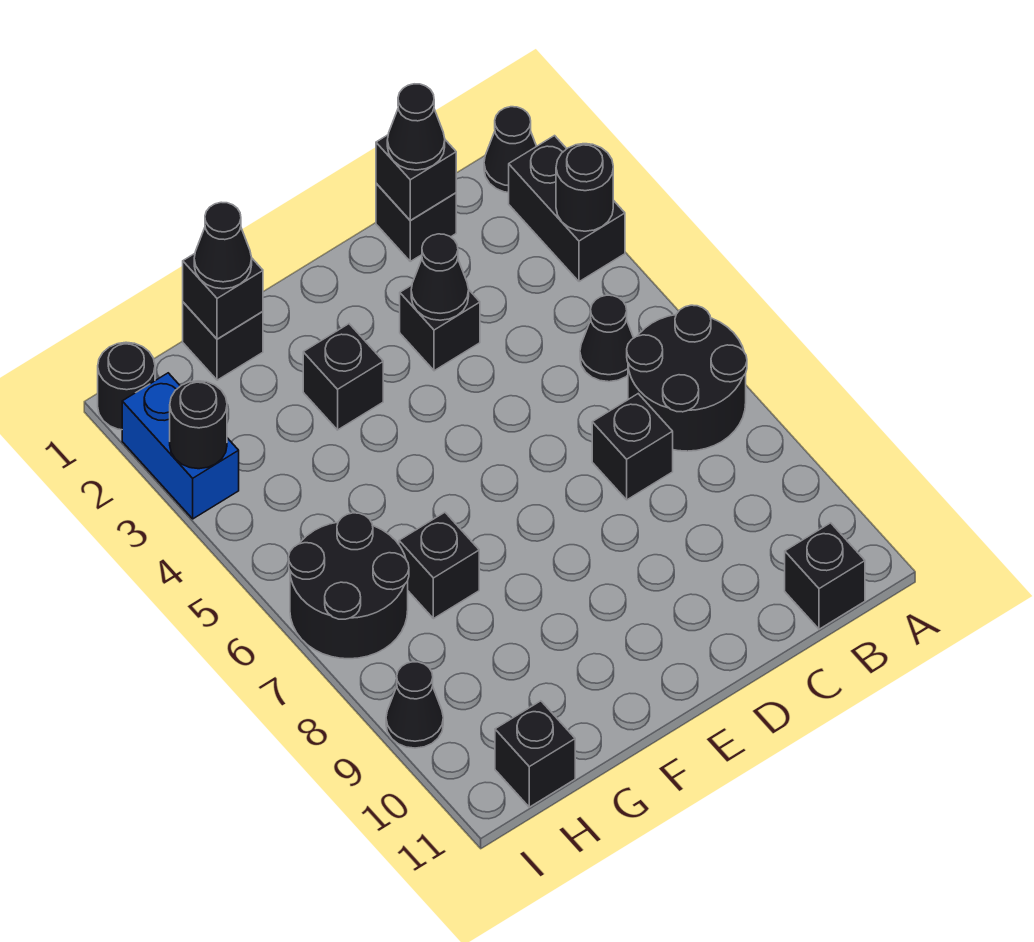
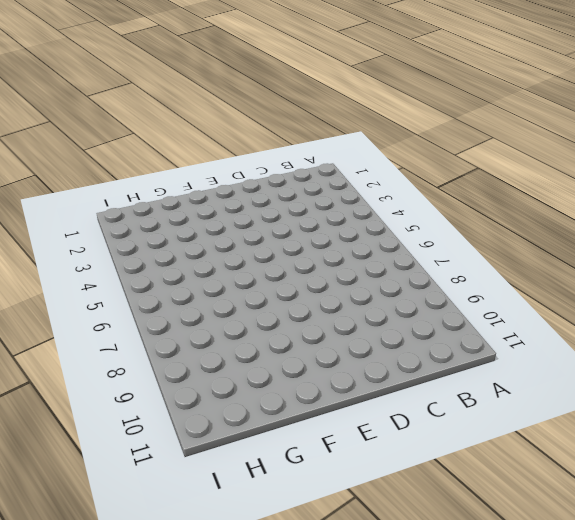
none -> black 1x1 cone [484,107,536,192]
none -> black 1x2 brick [509,136,625,282]
none -> black 2x2 round brick [627,305,747,451]

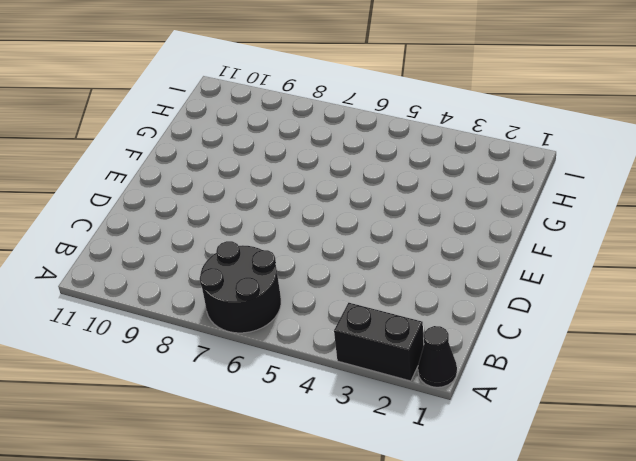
none -> black 1x1 cone [580,295,633,382]
none -> black 1x1 brick [785,523,865,629]
none -> black 1x1 brick [376,183,456,261]

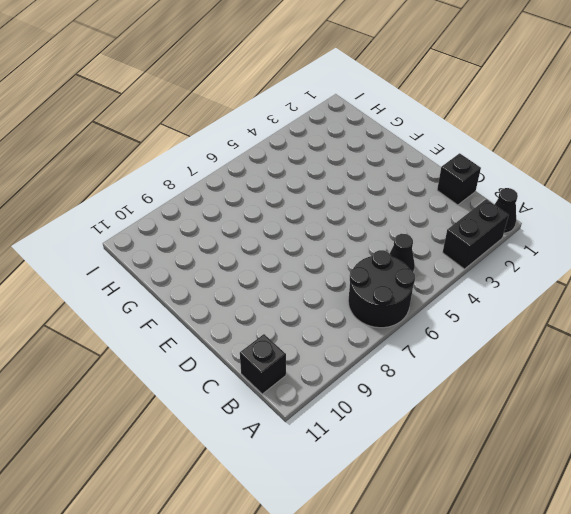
none -> black 1x1 brick [592,394,673,500]
none -> black 1x1 brick [400,285,480,371]
none -> black 1x1 brick [303,324,383,430]

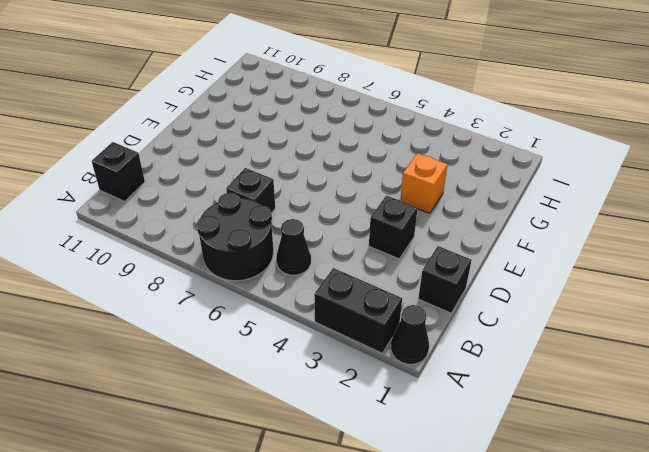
orange 1x1 brick [400,153,447,213] -> black 1x1 brick [303,324,383,430]
none -> black 1x1 brick [183,302,263,380]
none -> black 1x1 brick [399,512,479,619]
none -> black 2x2 round brick [289,513,409,659]

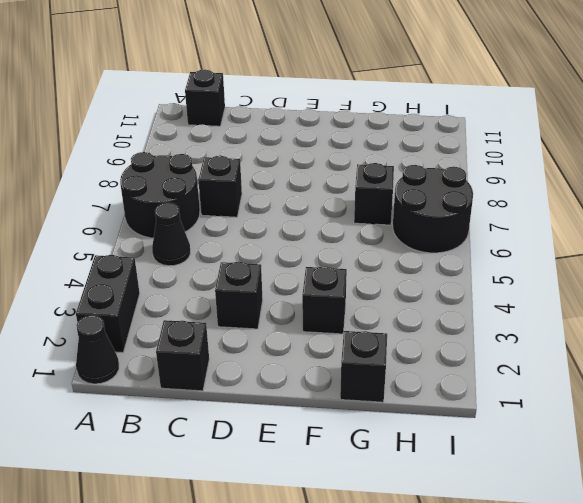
none -> black 1x1 brick [495,701,575,807]
none -> black 1x1 round brick [98,342,155,430]
none -> blue 1x2 brick [122,373,239,519]

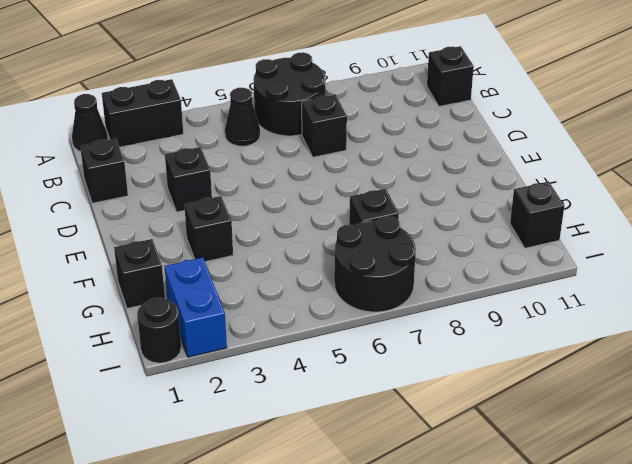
blue 1x2 brick [164,257,227,357] -> blue 1x2 brick turned to [122,373,239,519]
none -> black 1x1 cone [386,662,443,748]
none -> black 1x1 round brick [556,144,613,231]
none -> black 1x1 brick [376,135,456,221]

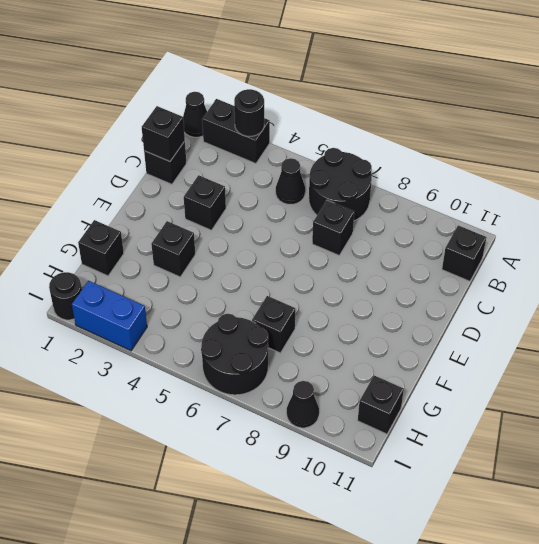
none -> black 1x1 cone [411,234,469,320]
none -> black 1x1 brick [183,254,263,339]
none -> black 1x1 round brick [170,381,227,469]

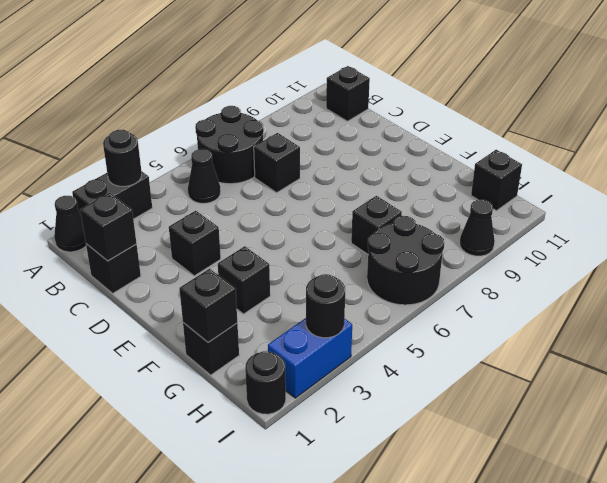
none -> black 1x1 cone [411,234,469,320]
none -> black 1x1 cone [387,84,445,170]
none -> black 1x1 cone [194,202,252,289]

